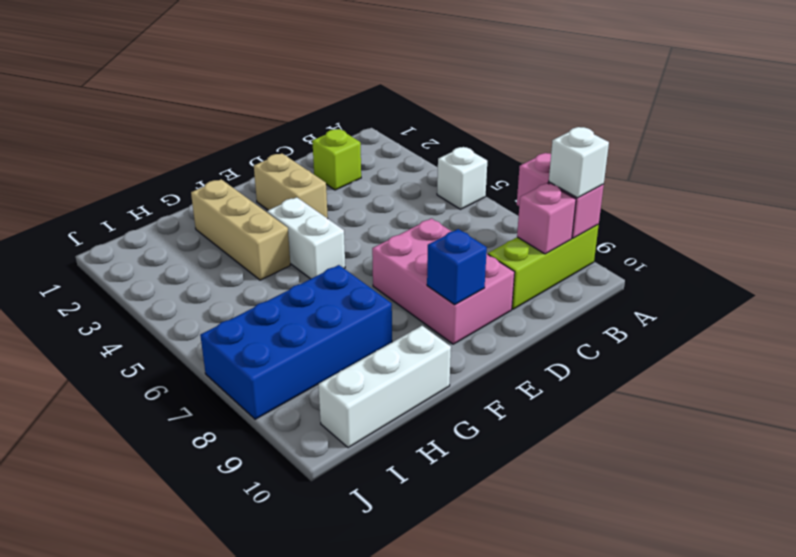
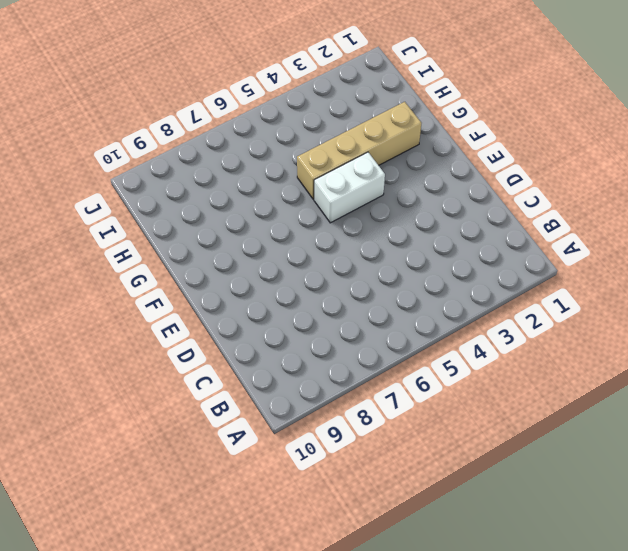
tan 1x4 brick [297,102,421,199] -> tan 1x3 brick [191,179,290,280]
none -> white 1x1 brick [437,147,487,209]
none -> lime 1x3 brick [488,225,599,309]
none -> lime 1x1 brick [312,129,361,190]

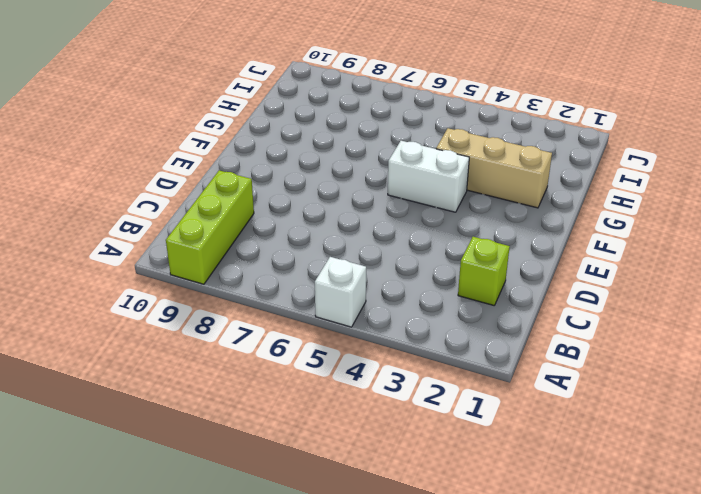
none -> pink 2x3 brick [372,218,515,344]
none -> tan 1x2 brick [254,153,328,219]
none -> blue 2x4 brick [200,265,392,419]

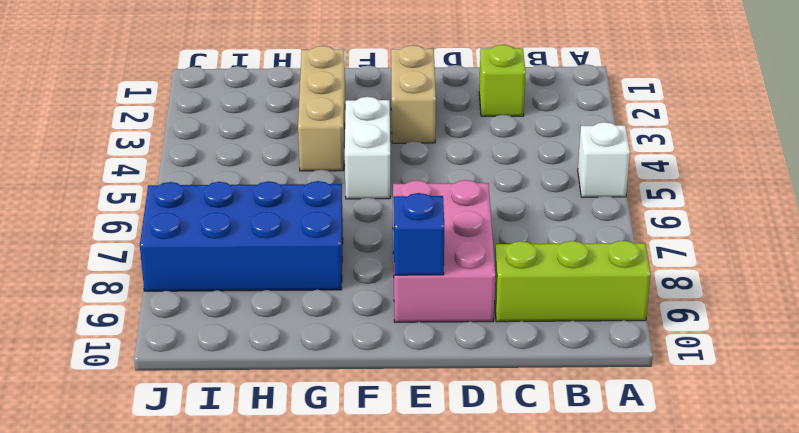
none -> white 1x3 brick [318,326,451,448]
none -> pink 1x2 brick [517,153,604,238]
none -> pink 1x1 brick [517,183,576,254]

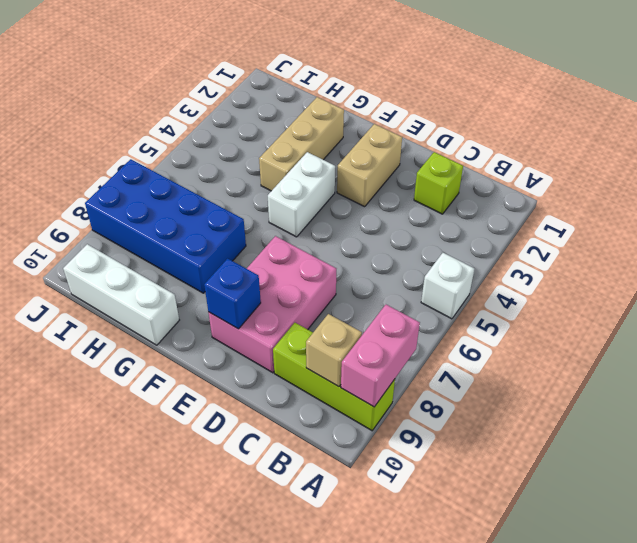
tan 1x1 brick [306,314,362,387] -> pink 1x1 brick [517,183,576,254]
none -> white 1x1 brick [549,127,609,198]

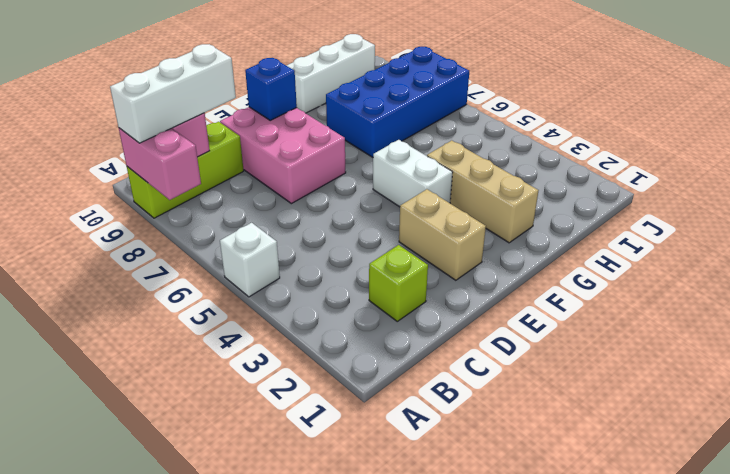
white 1x3 brick [110,44,236,143] -> white 1x1 brick [549,127,609,198]

